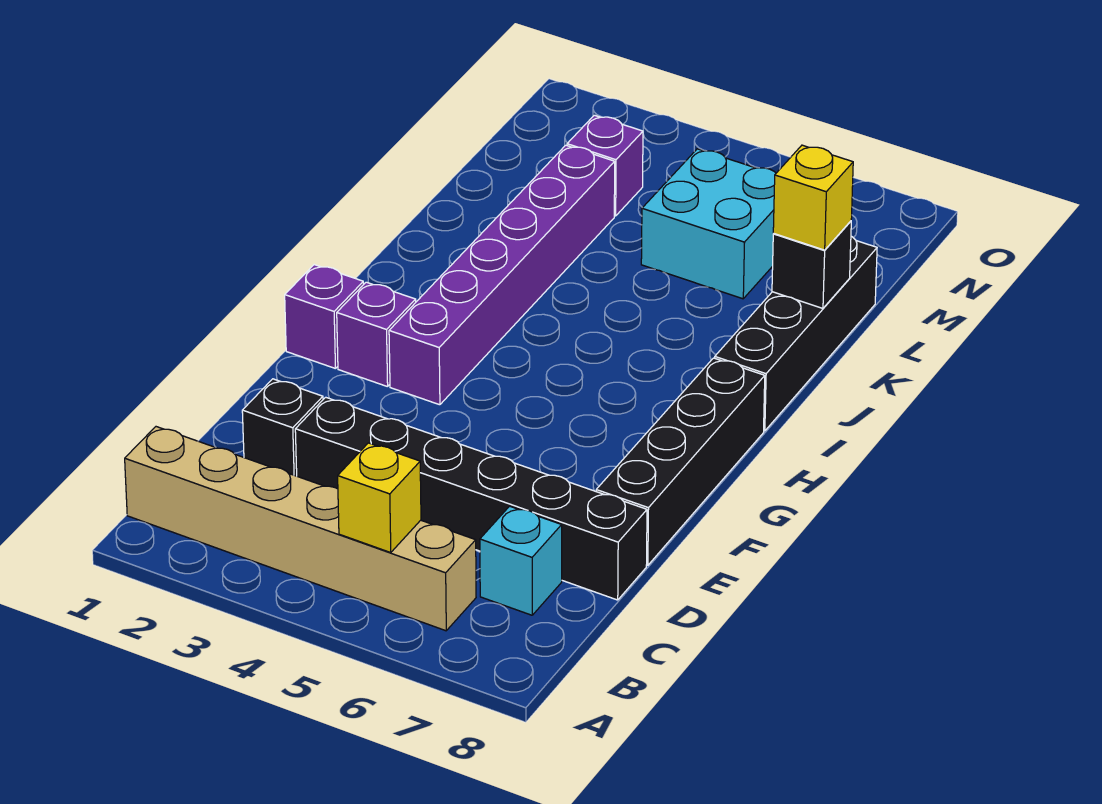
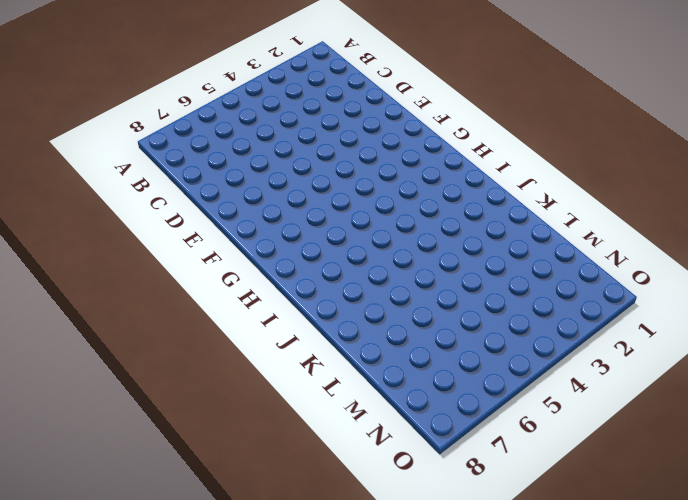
none -> tan 1x6 brick [125,427,476,631]
none -> cyan 1x1 brick [480,506,562,615]
none -> black 1x1 brick [242,379,323,476]

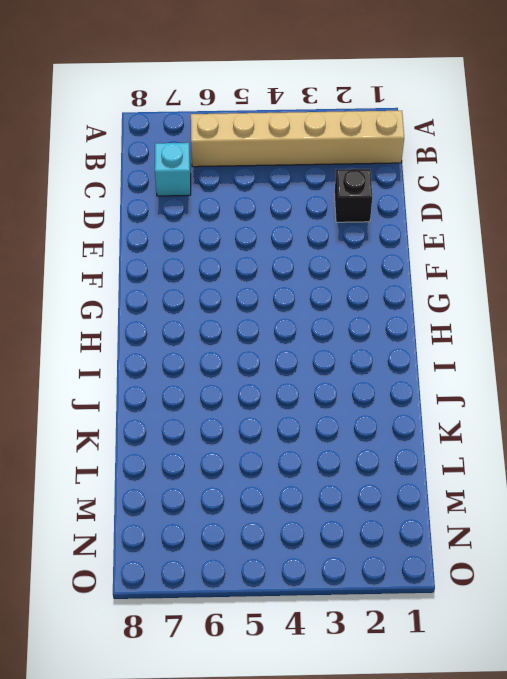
none -> black 1x6 brick [295,397,647,600]
none -> black 1x4 brick [596,358,765,565]
none -> purple 1x1 brick [285,265,364,369]

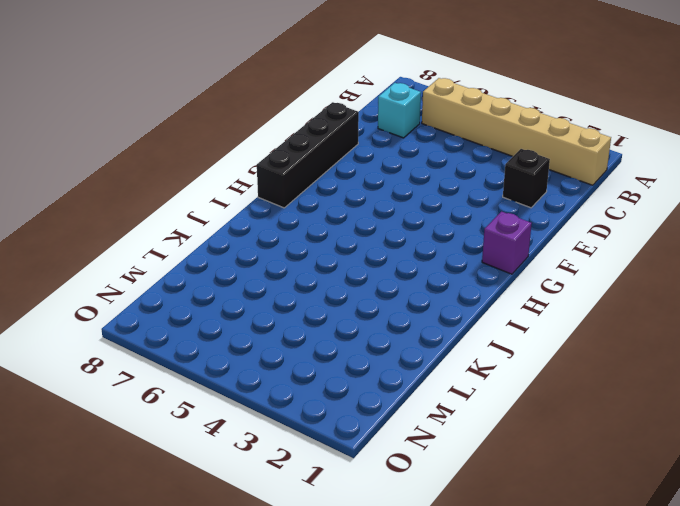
none -> black 1x6 brick [295,397,647,600]
none -> purple 1x1 brick [337,282,416,387]
none -> purple 1x6 brick [389,145,615,405]

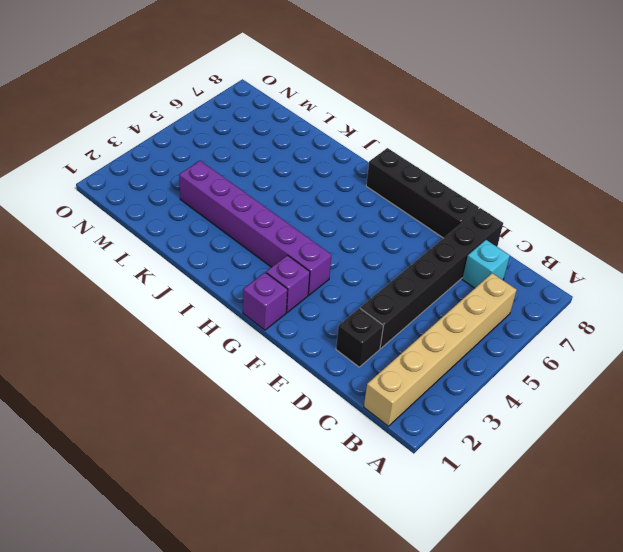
none -> black 1x4 brick [715,236,877,431]
none -> cyan 2x2 brick [641,149,776,299]
none -> purple 1x1 brick [567,115,643,216]

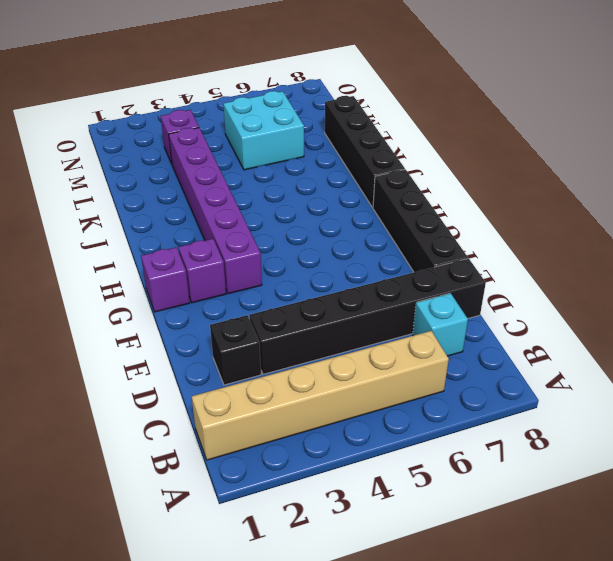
none -> yellow 1x1 brick [338,443,421,553]
none -> black 1x1 brick [772,221,851,308]
none -> yellow 1x1 brick [773,145,853,250]

